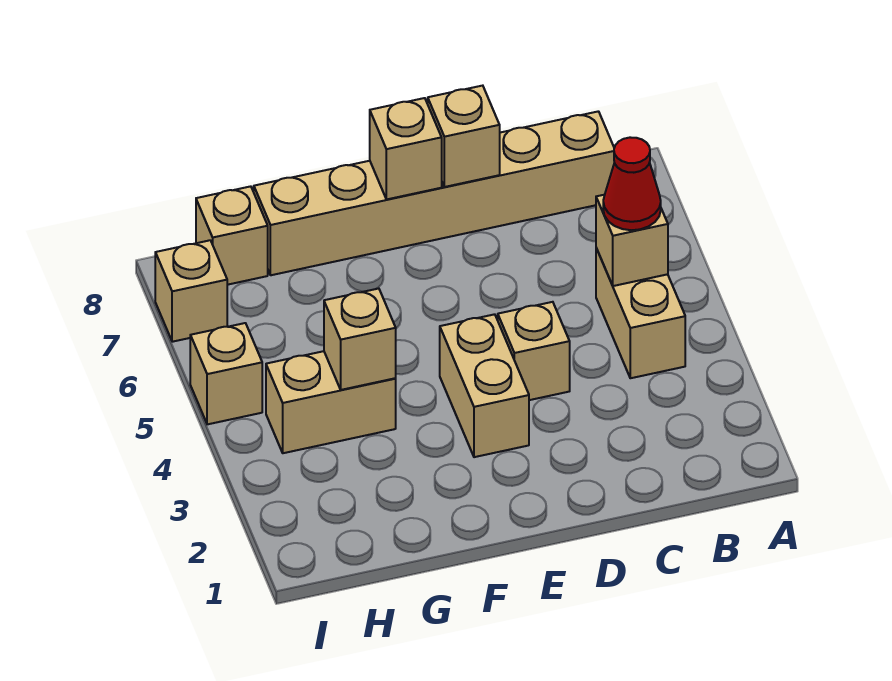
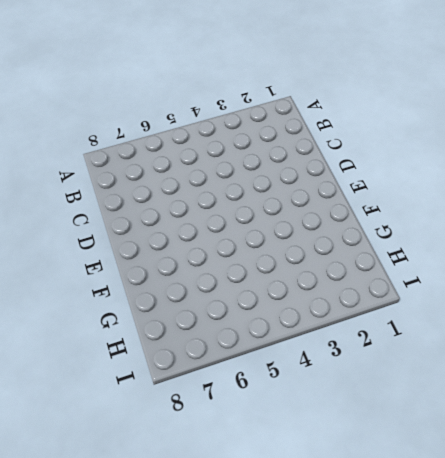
none -> tan 1x2 brick [596,248,685,378]
none -> tan 1x6 brick [254,111,614,275]
none -> tan 1x1 brick [498,302,570,400]

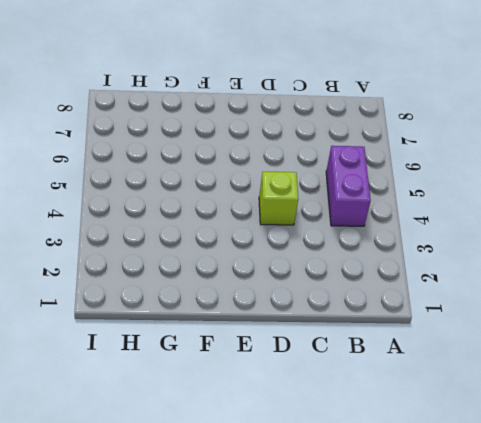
purple 1x2 brick [326,146,371,226] -> tan 1x2 brick [596,248,685,378]
lime 1x1 brick [259,172,298,225] -> tan 1x1 brick [498,302,570,400]
none -> tan 1x6 brick [254,111,614,275]
none -> tan 1x2 brick [440,314,529,457]
none -> tan 1x2 brick [266,351,396,453]

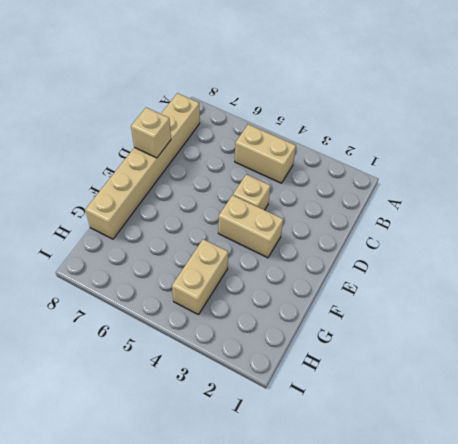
none -> tan 1x1 brick [196,186,268,285]
none -> tan 1x1 brick [190,323,262,424]
none -> tan 1x1 brick [155,240,227,342]

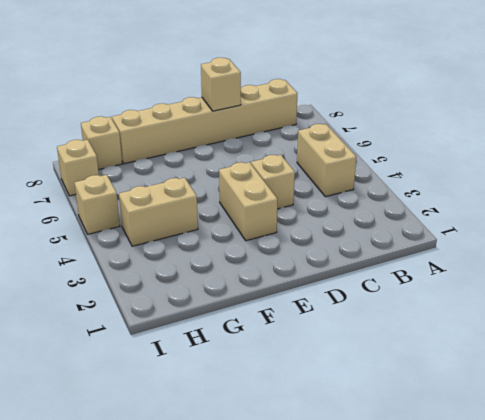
none -> tan 1x1 brick [596,195,668,286]
none -> tan 1x1 brick [370,98,442,199]
none -> tan 1x1 brick [324,289,396,390]

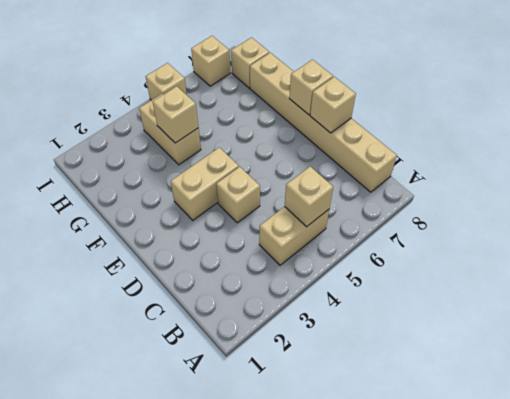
none -> red 1x1 cone [603,137,661,230]

